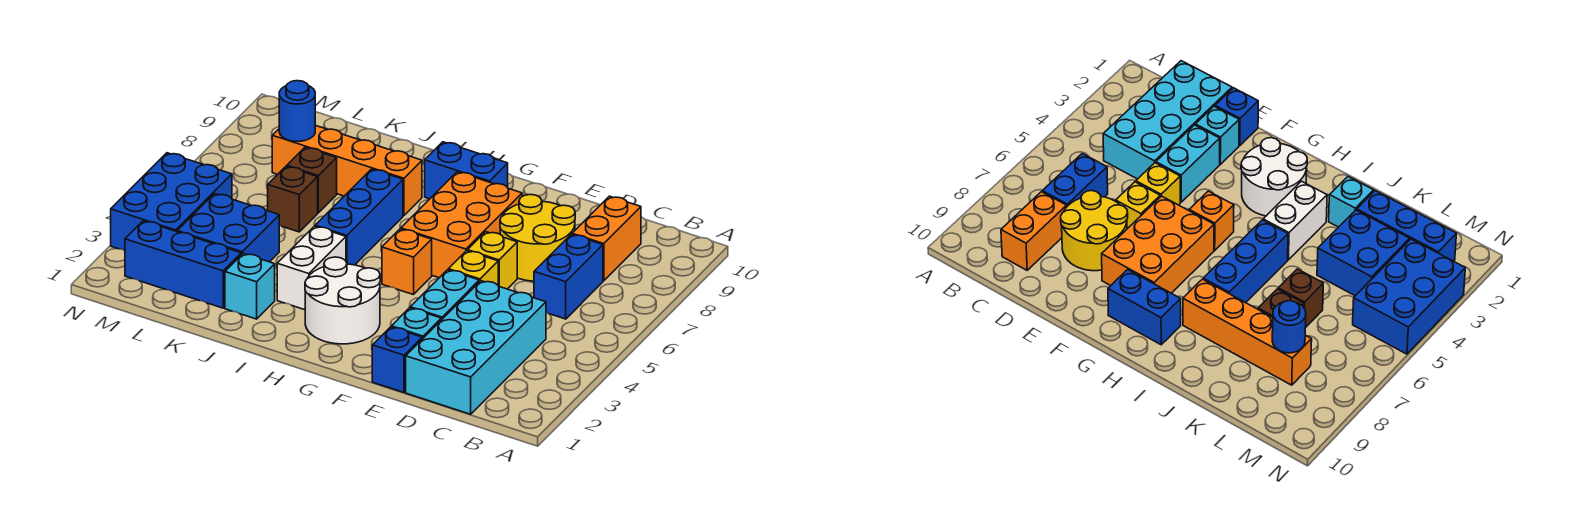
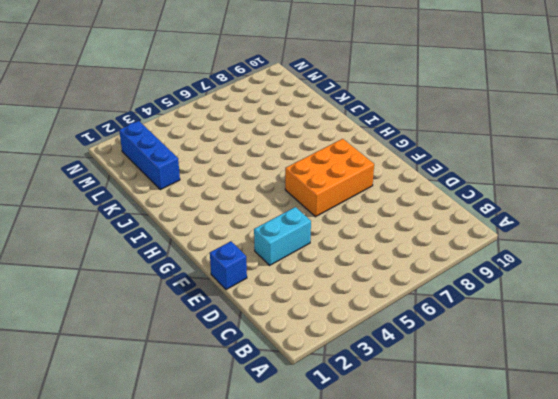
none -> cyan 2x4 brick [406,281,546,414]
none -> blue 1x2 brick [534,234,603,319]
none -> orange 1x2 brick [572,196,641,281]

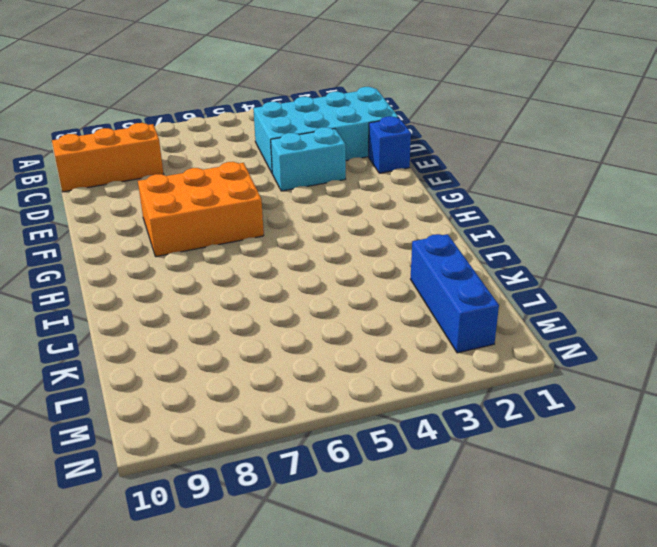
orange 1x3 brick [52,123,163,192] -> orange 1x2 brick [572,196,641,281]
none -> blue 1x2 brick [534,234,603,319]
none -> yellow 2x2 round brick [500,194,575,281]
none -> cyan 1x1 brick [391,308,441,339]

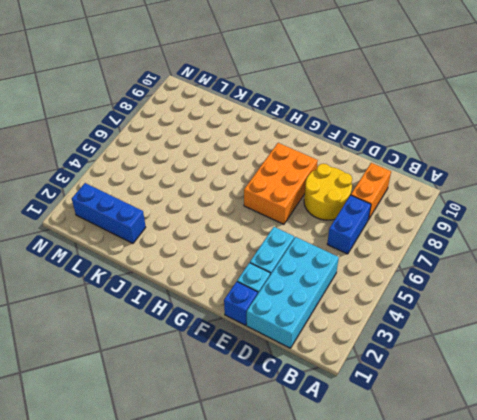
none -> yellow 1x1 brick [448,251,498,285]
none -> yellow 1x1 brick [468,232,517,289]
none -> white 2x2 round brick [305,257,380,344]

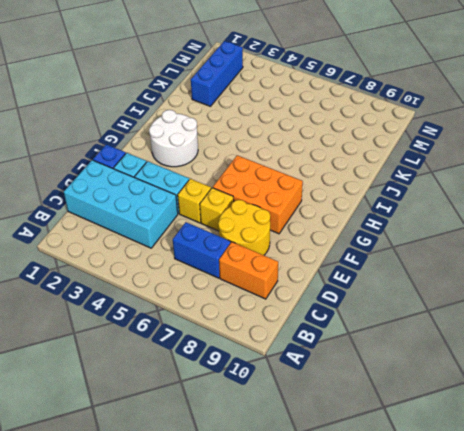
none -> orange 1x1 brick [382,229,432,295]
none -> blue 1x2 brick [425,142,508,199]
none -> white 1x2 brick [277,226,346,310]

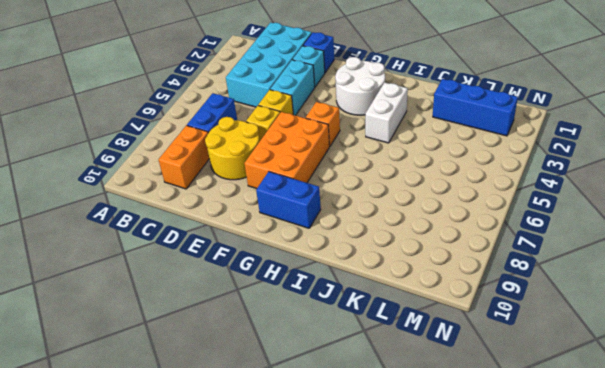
none -> blue 1x3 brick [315,169,403,265]
none -> orange 1x4 brick [272,125,422,216]
none -> cyan 1x1 brick [225,254,275,319]

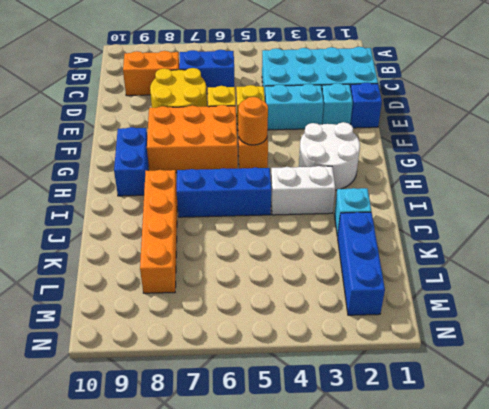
orange 1x1 round brick [238,97,268,145] -> none
none -> blue 2x2 brick [177,194,279,262]
none -> brown 1x1 brick [268,166,318,232]
none -> brown 1x1 brick [287,147,337,213]

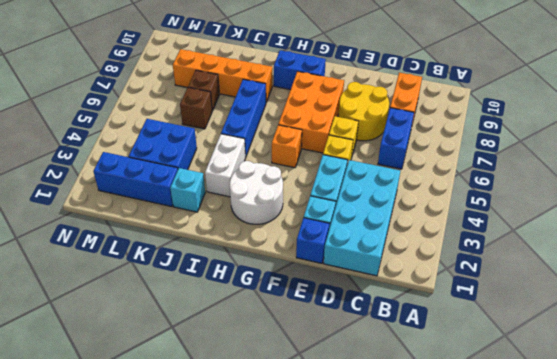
none -> blue 2x3 brick [111,153,232,251]
none -> blue 1x1 round brick [279,81,315,141]

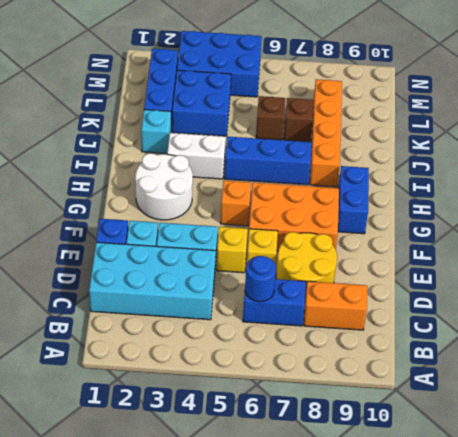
blue 1x1 round brick [245,256,276,302] -> blue 1x1 round brick moved to [279,81,315,141]

